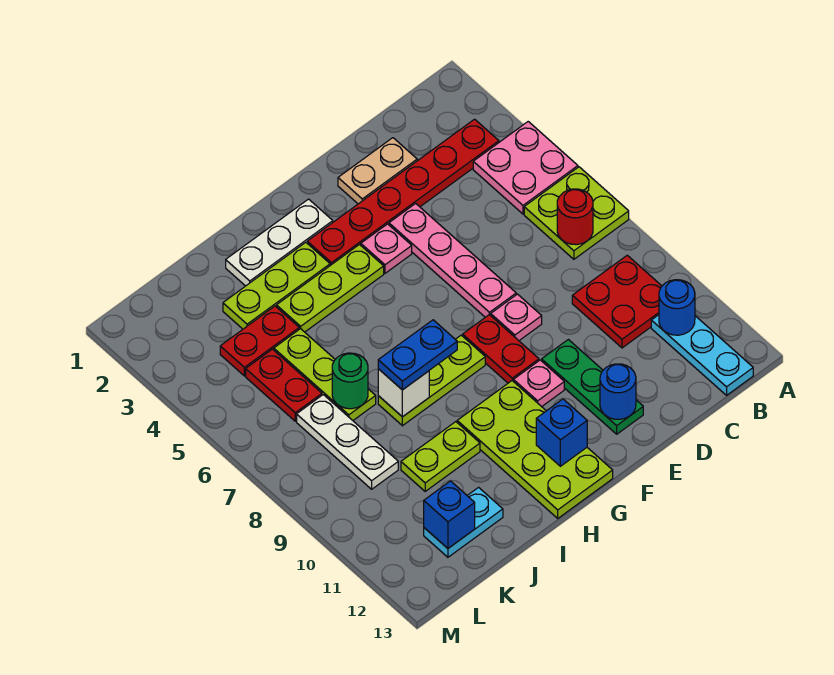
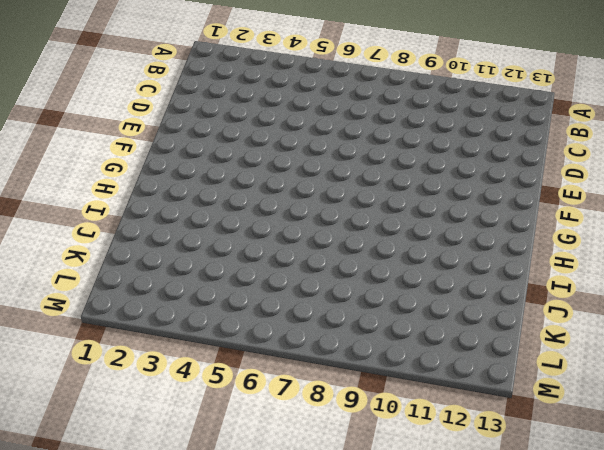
none -> pink 2x2 plate [473,122,578,214]
none -> lime 2x2 plate [524,167,629,259]
none -> red 1x6 plate [307,119,499,265]
none -> red 2x2 plate [572,255,662,348]

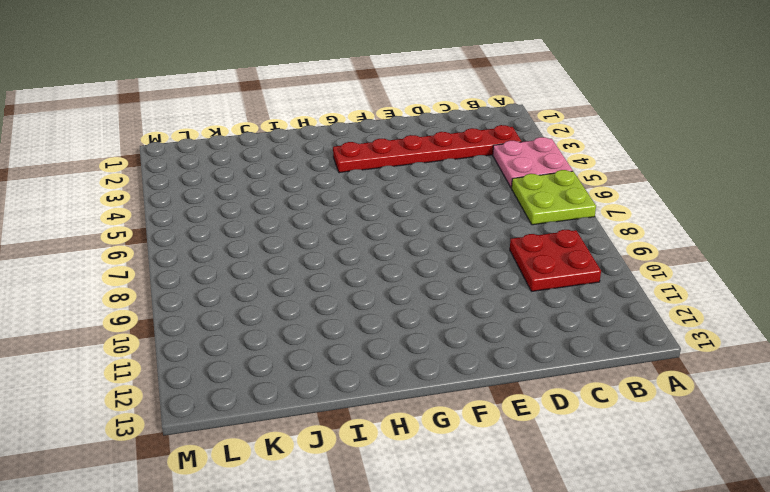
none -> cyan 1x3 plate [651,315,753,395]
none -> tan 1x2 plate [338,138,417,204]
none -> pink 1x4 plate [389,203,516,317]
none -> pink 1x1 plate [491,294,542,341]

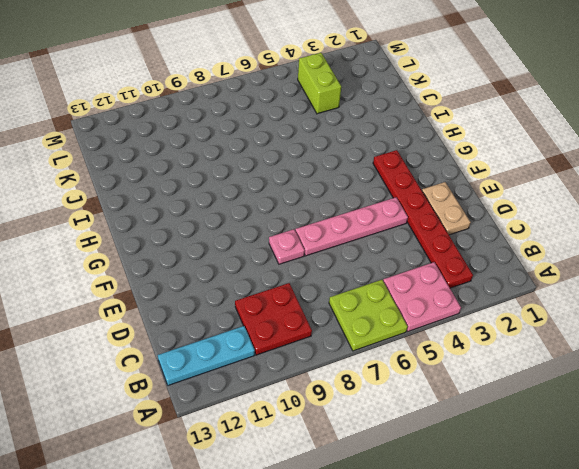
lime 1x2 brick [298,53,341,114] -> red 1x2 plate [220,306,299,376]
none -> green 1x3 plate [542,340,643,434]
none -> pink 1x1 plate [361,224,412,273]
none -> red 1x2 plate [463,315,539,383]
none -> pink 1x1 plate [513,360,564,407]

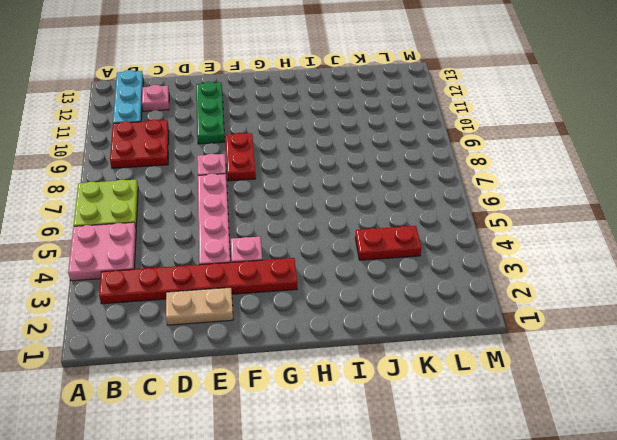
pink 1x1 plate [142,85,169,111] -> pink 1x1 plate moved to [513,360,564,407]
none -> white 1x3 plate [226,199,333,286]
none -> lime 1x3 plate [276,245,384,332]
none -> lime 1x3 plate [378,335,485,426]
none -> lime 2x4 plate [457,381,613,518]

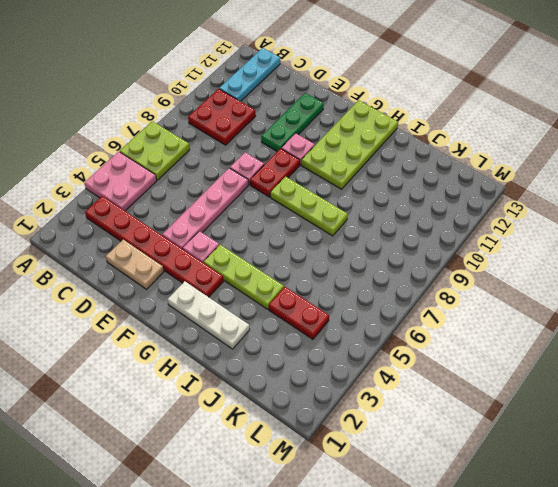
none -> lime 1x3 plate [223,242,330,329]
none -> lime 1x2 plate [401,422,480,491]
none -> lime 1x3 plate [274,329,376,420]
none -> cyan 1x2 plate [424,487,503,557]

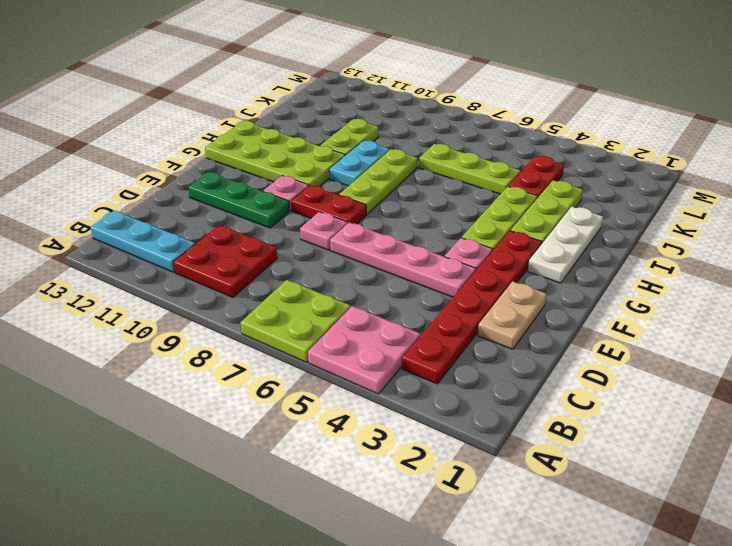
cyan 1x2 plate [329,141,389,186] -> cyan 1x2 plate moved to [424,487,503,557]
none -> red 1x2 plate [246,349,322,421]
none -> white 1x3 plate [297,395,398,489]
none -> red 1x1 round brick [557,189,593,245]
none -> blue 1x1 round brick [659,280,695,335]

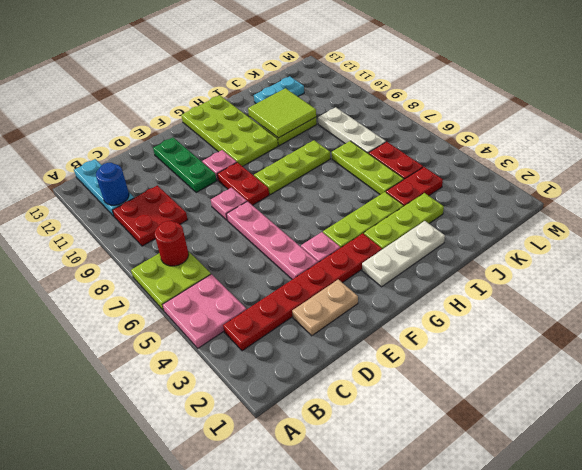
lime 2x2 tile [248,88,316,138] -> none
none -> blue 1x1 round brick [600,364,636,419]
none -> blue 1x1 brick [536,399,587,466]
none -> white 1x1 brick [378,369,429,417]
none -> green 1x1 round brick [332,353,368,409]

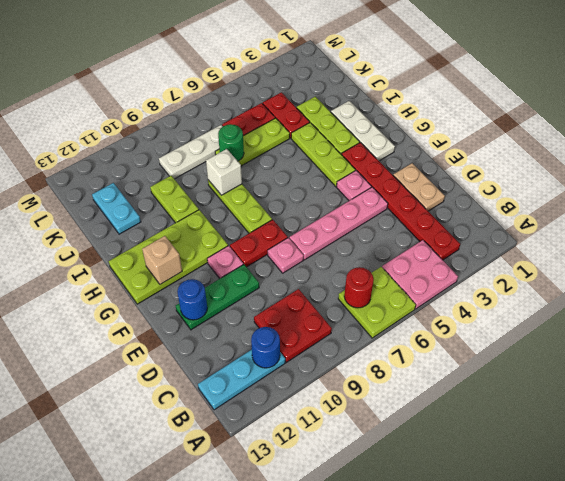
tan 1x1 brick [142,236,182,284] -> blue 1x1 brick [536,399,587,466]
none -> blue 1x1 brick [424,481,475,548]
none -> blue 1x2 plate [378,320,457,390]

